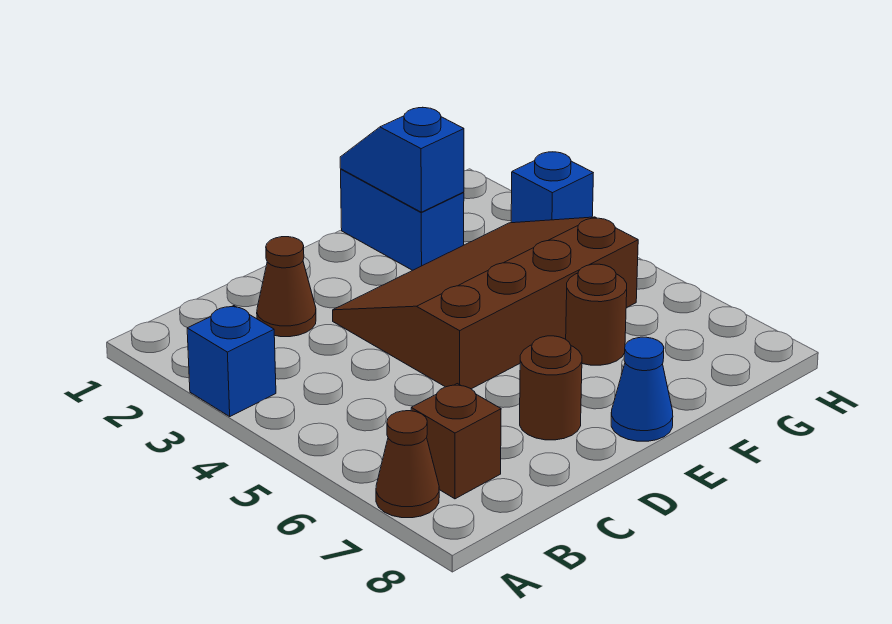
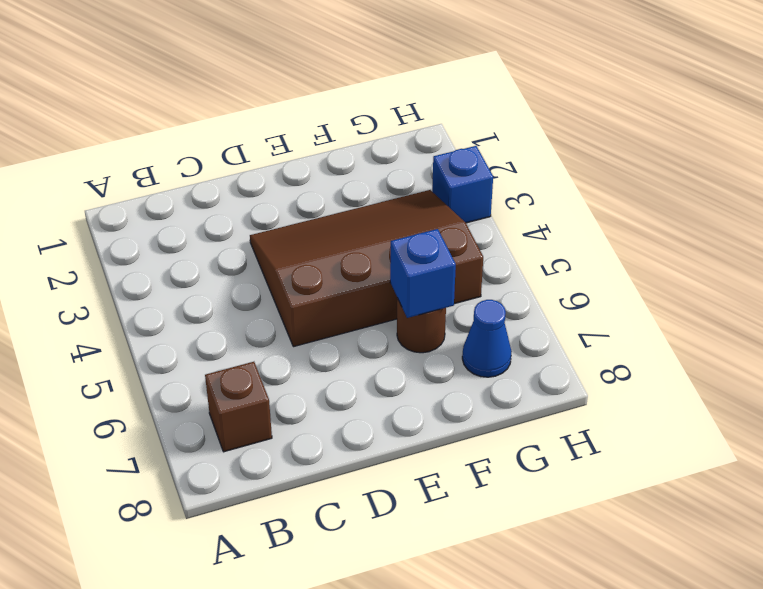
blue 1x1 brick [390,229,456,318] -> blue 1x1 brick moved to [187,306,276,416]
blue 1x1 cone [462,300,512,377] -> blue 1x1 cone moved to [611,337,673,441]
none -> brown 1x1 cone [376,411,439,518]
none -> brown 1x1 cone [257,237,316,337]

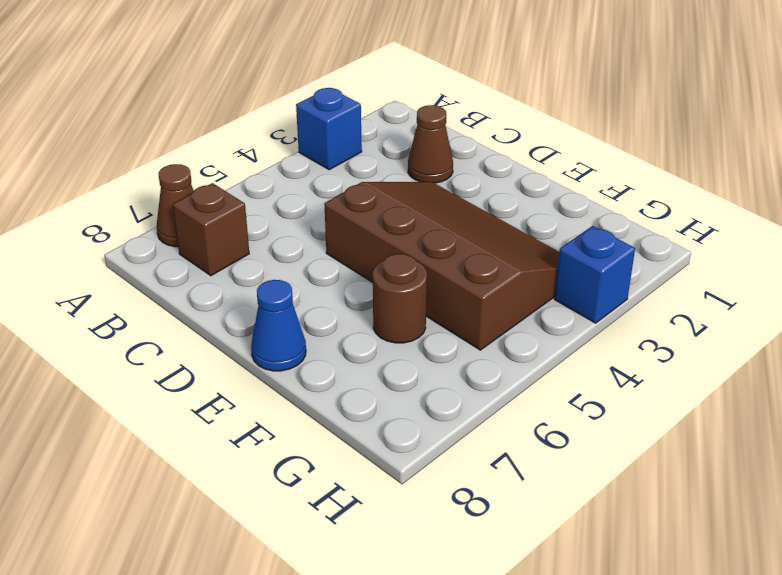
none -> brown 1x1 round brick [520,336,582,440]
none -> blue 1x2 brick [341,169,464,270]

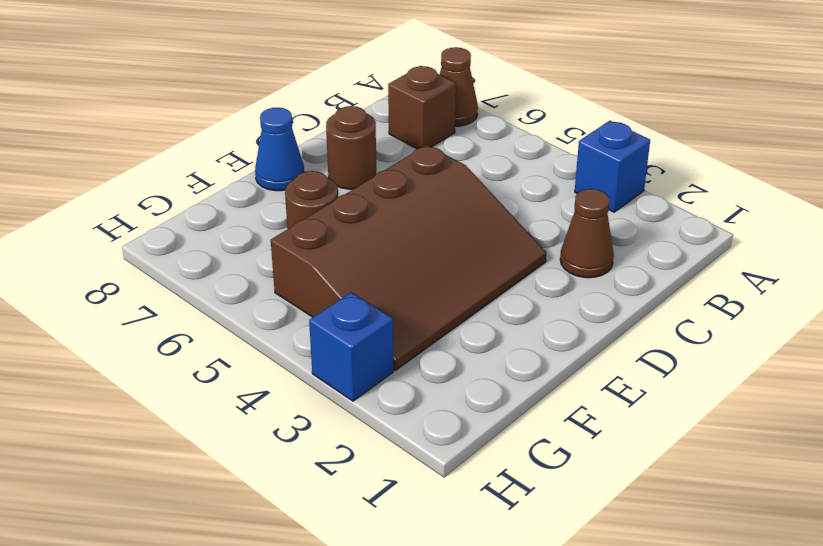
none -> blue 1x2 brick [341,169,464,270]
none -> blue 1x2 slope [340,107,464,212]

